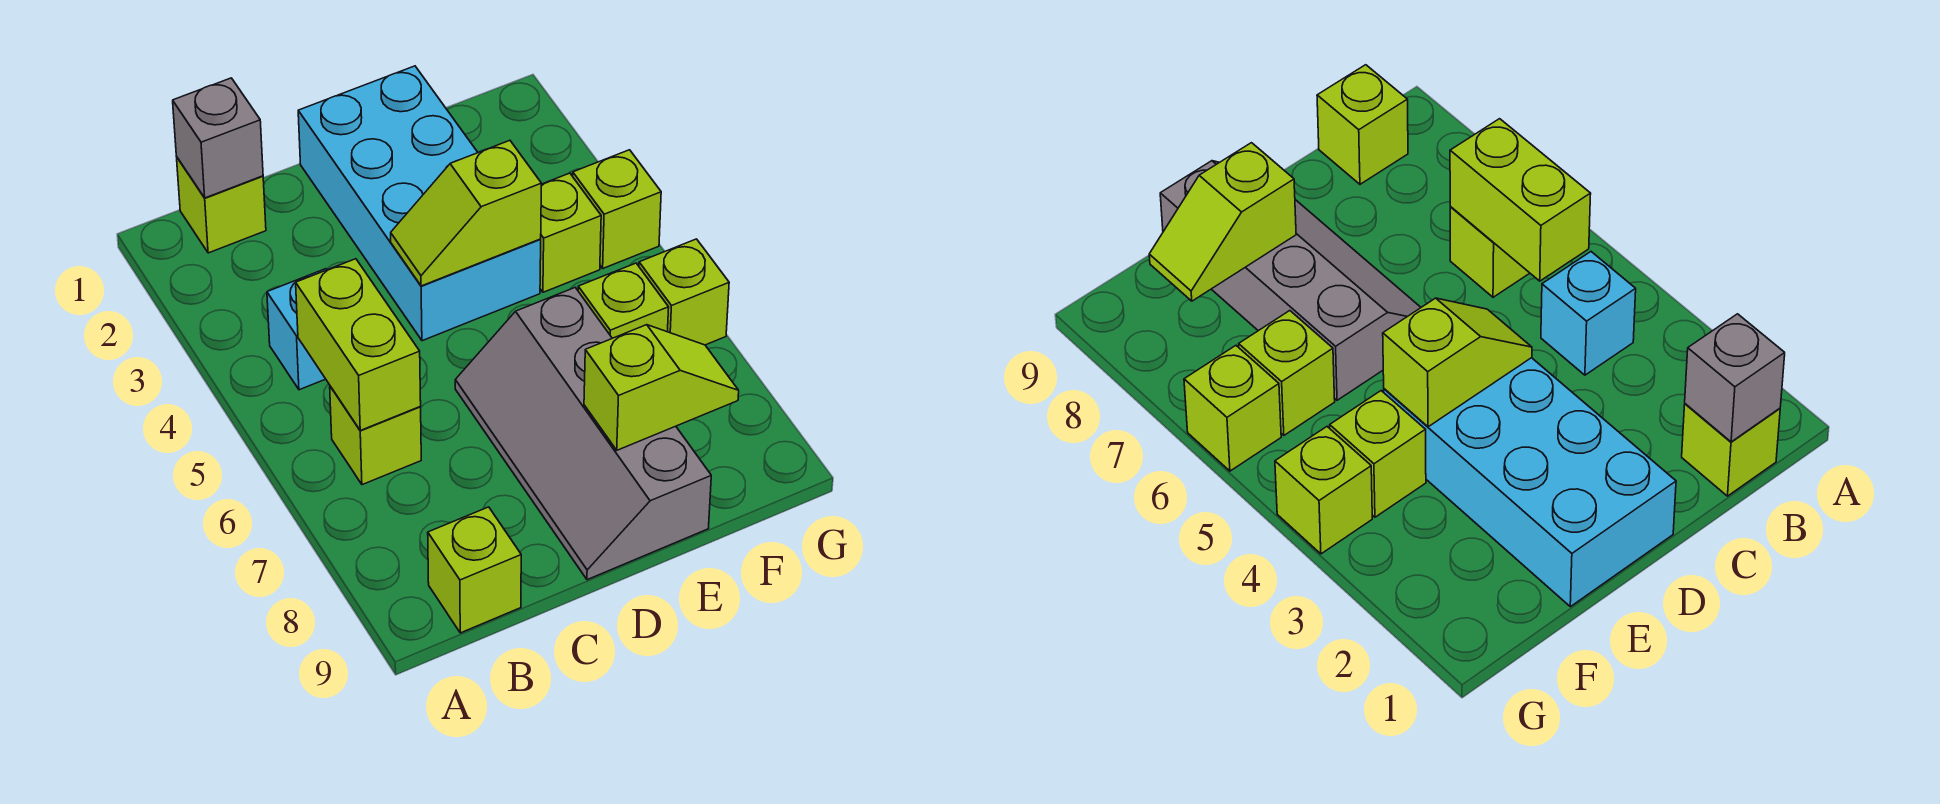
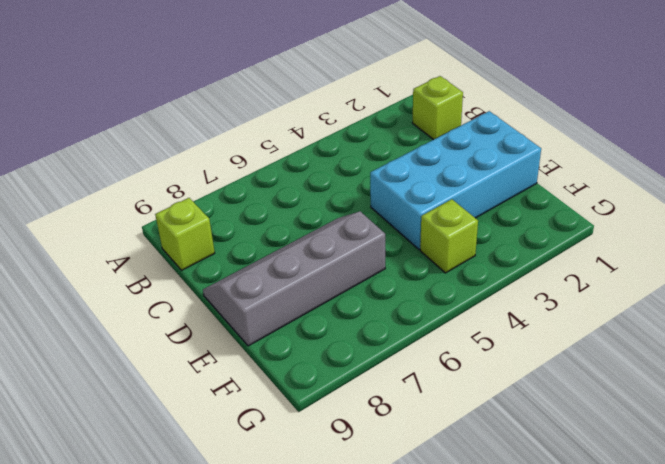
none -> cyan 1x1 brick [267,269,327,390]
none -> lime 1x1 brick [330,386,421,485]
none -> lime 1x1 brick [578,263,669,338]

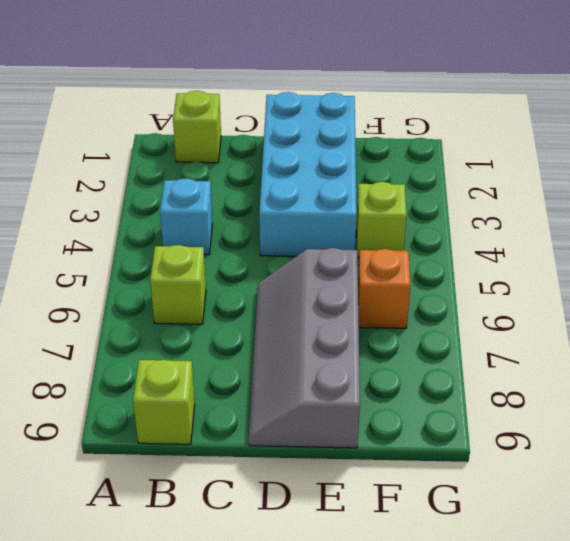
orange 1x1 brick [358,249,411,328] -> lime 1x1 brick [578,263,669,338]
none -> lime 1x1 brick [573,150,661,268]
none -> lime 1x1 brick [639,239,729,345]
none -> grey 1x1 brick [173,78,263,198]

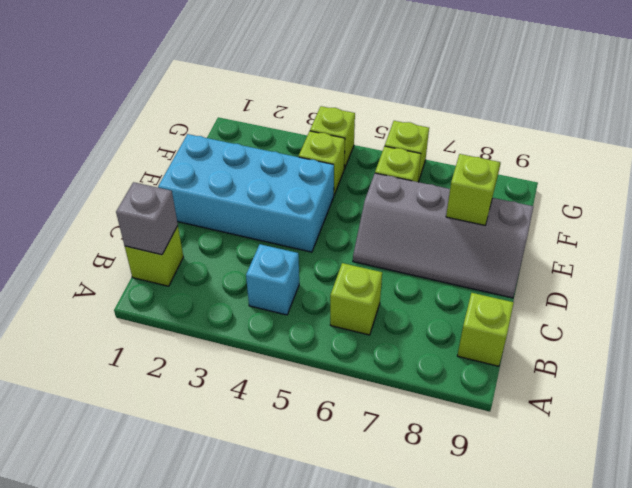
none -> lime 1x2 brick [296,259,421,430]
none -> lime 1x2 slope [391,140,541,286]

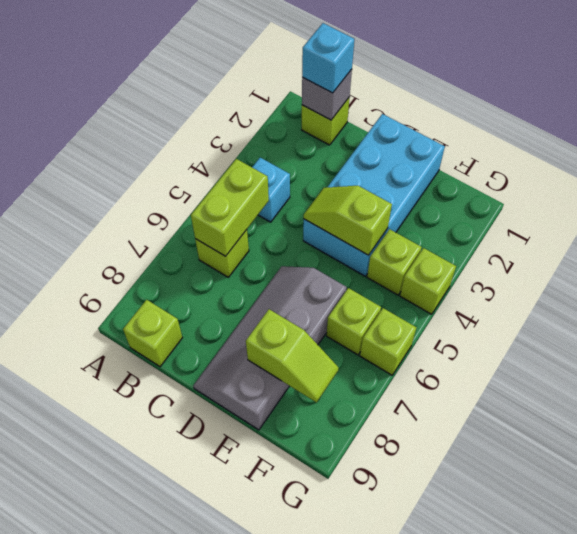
cyan 1x1 brick [302,23,354,93] -> none

